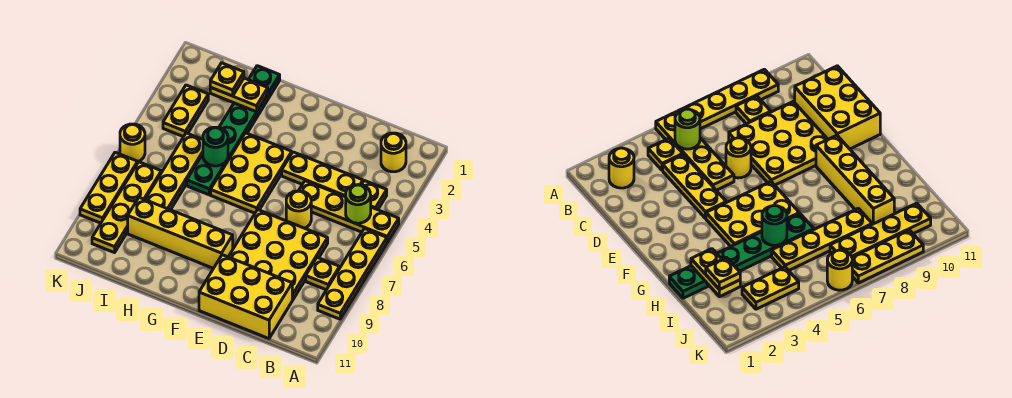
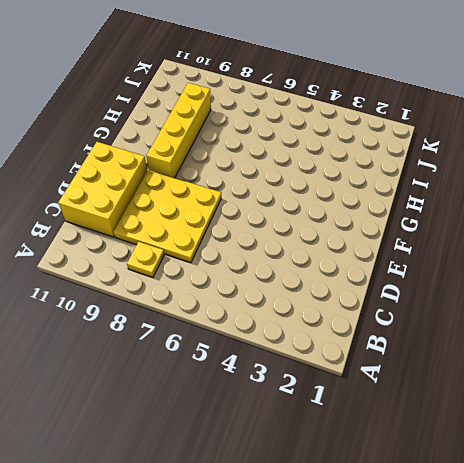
none -> yellow 1x4 plate [299,181,399,242]
none -> yellow 1x4 plate [318,229,387,319]
none -> yellow 1x1 round brick [381,133,406,172]

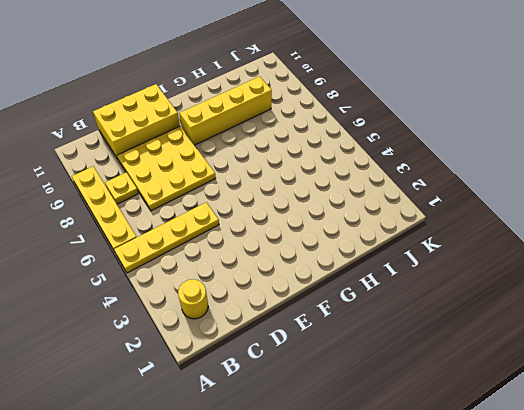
none -> yellow 1x1 plate [362,181,387,210]
none -> yellow 1x3 plate [282,152,363,197]
none -> yellow 1x1 round brick [286,191,311,228]

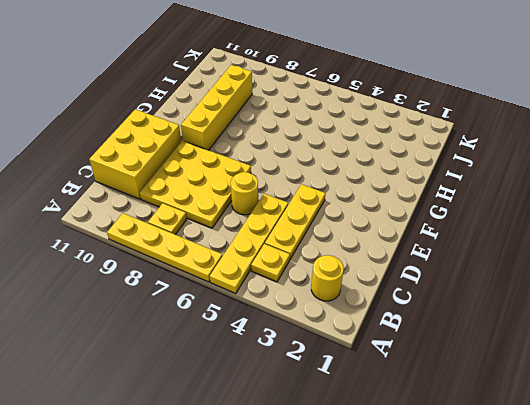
none -> yellow 2x3 plate [211,133,292,213]
none -> green 1x6 plate [187,66,280,195]
none -> yellow 1x4 plate [145,133,203,210]

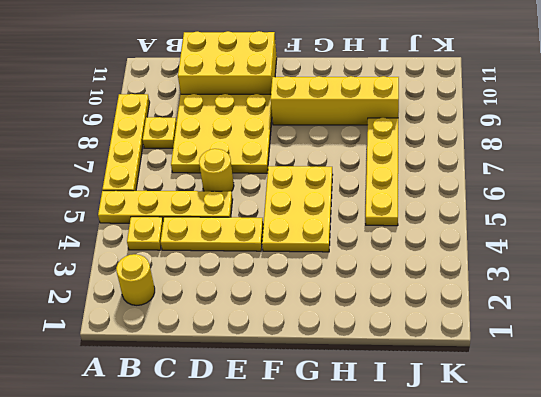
none -> green 1x6 plate [187,66,280,195]
none -> yellow 1x2 plate [163,85,208,137]
none -> yellow 1x4 plate [92,162,161,253]

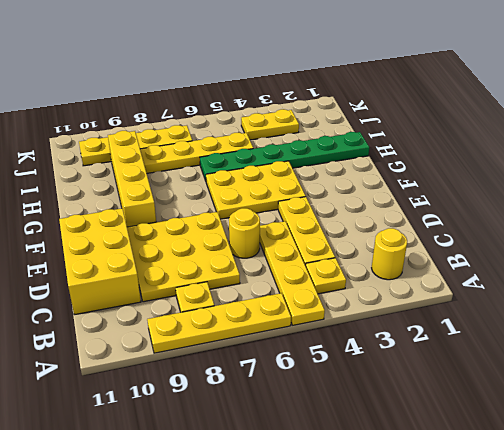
none -> yellow 1x1 round brick [120,124,145,162]
none -> yellow 1x3 plate [80,152,138,223]
none -> lime 1x1 round brick [346,184,371,223]

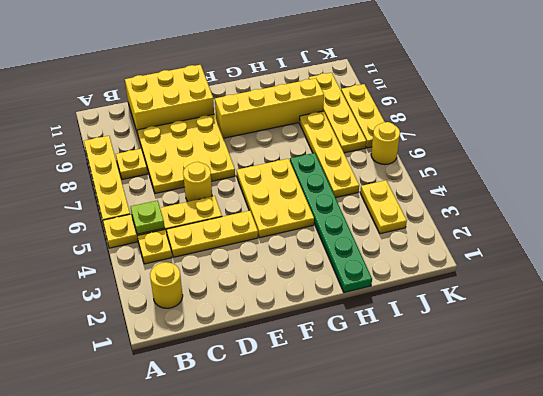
lime 1x1 plate [131,200,165,234] -> lime 1x1 round brick [346,184,371,223]
none -> yellow 1x2 plate [210,78,268,112]
none -> green 1x1 round brick [203,127,228,166]
none -> yellow 1x1 plate [210,63,244,96]

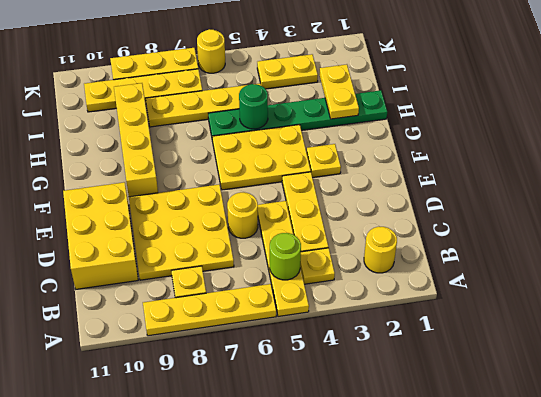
yellow 1x1 plate [307,144,341,178] -> yellow 1x1 plate moved to [210,63,244,96]

